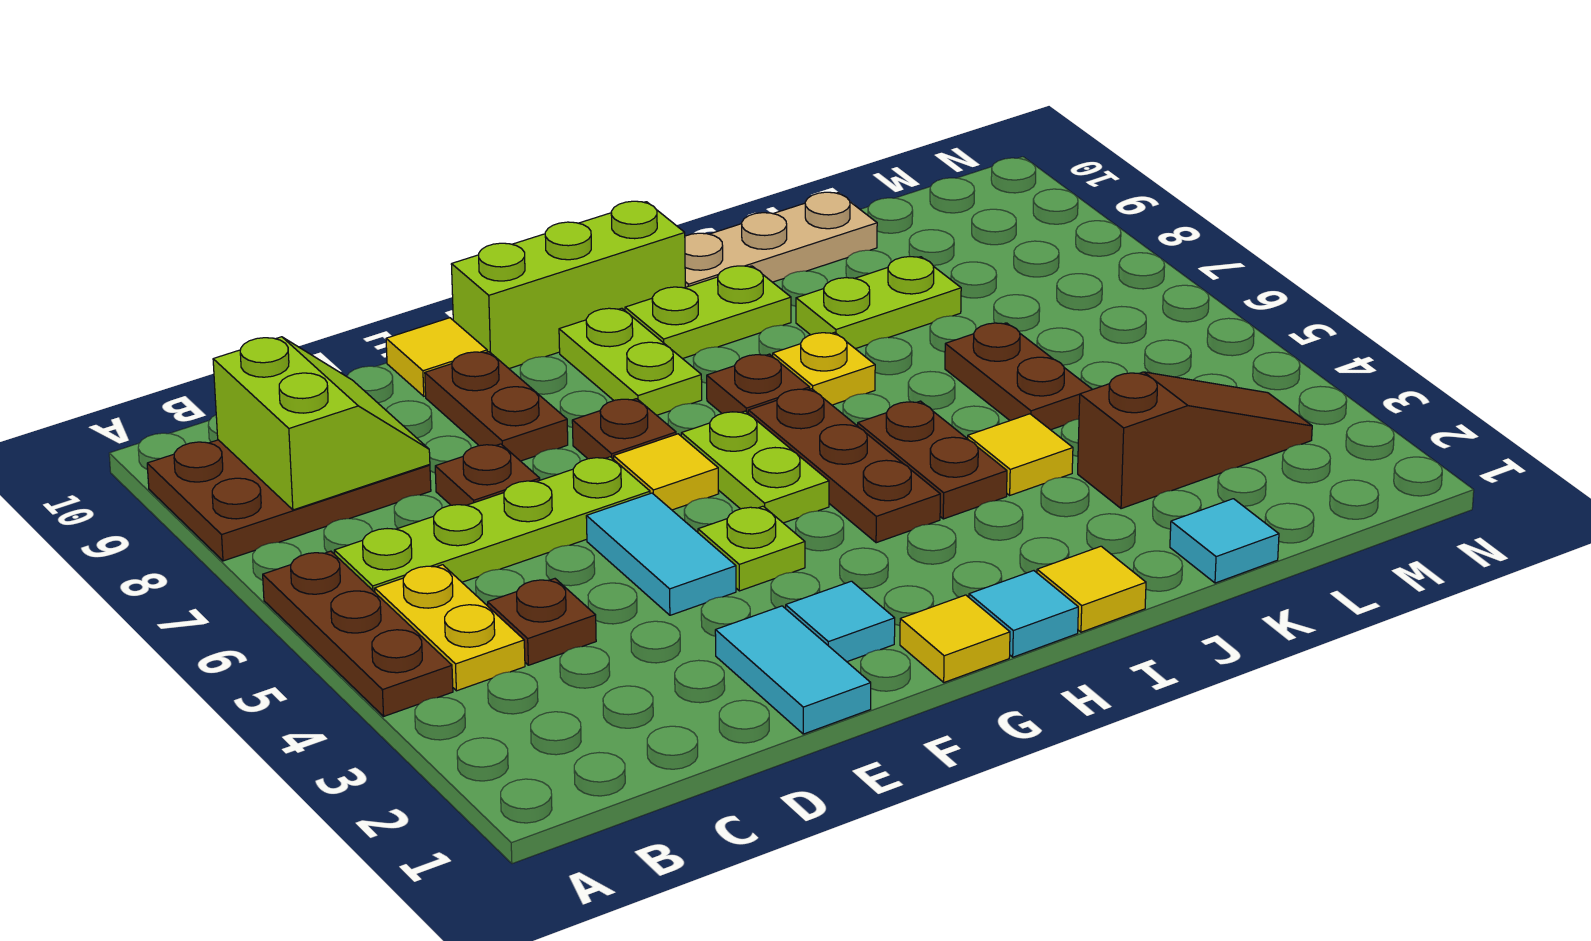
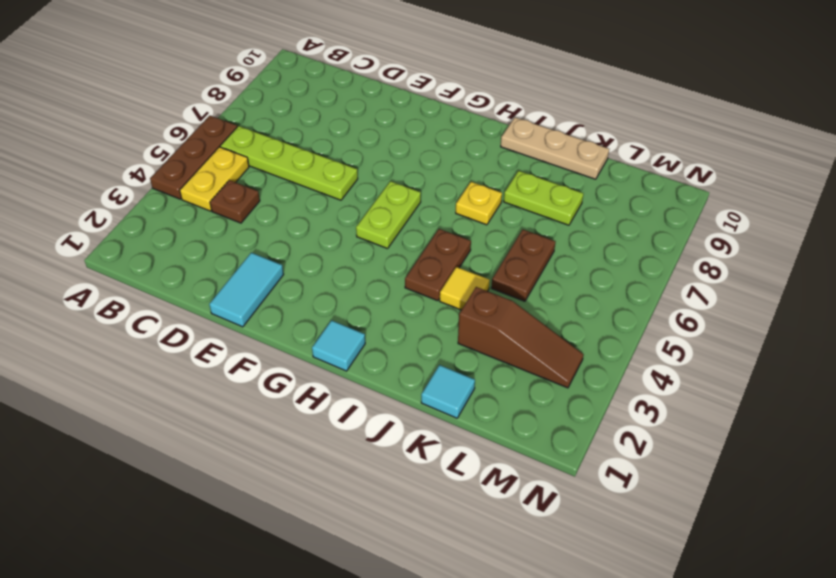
none -> brown 2x3 plate [147,440,431,561]
none -> brown 1x1 plate [435,444,540,505]
none -> cyan 1x2 tile [586,493,736,615]
none -> brown 1x2 plate [425,352,568,461]

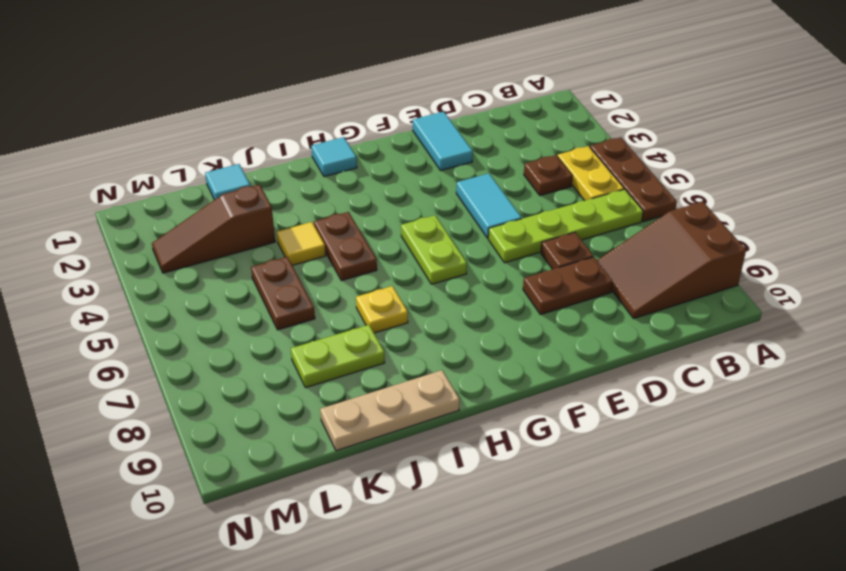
brown 2x3 slope [597,202,746,318] -> brown 2x3 plate [147,440,431,561]
brown 1x2 plate [523,257,613,315] -> brown 1x2 plate turned to [425,352,568,461]
none -> yellow 1x1 tile [386,318,487,396]
none -> cyan 1x1 tile [786,581,895,662]
none -> lime 1x1 plate [698,506,805,591]
none -> yellow 1x1 tile [614,434,719,510]

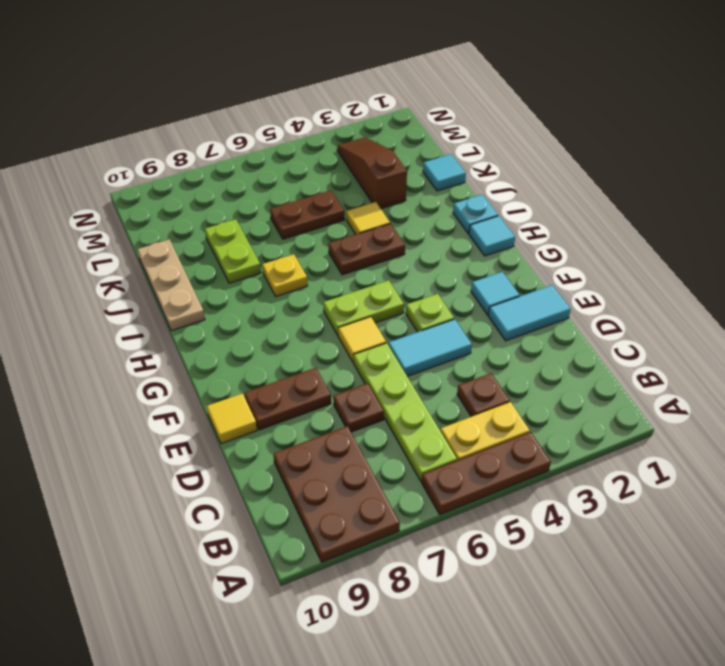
cyan 1x1 plate [453,194,498,233] -> yellow 1x1 tile [1037,546,1146,632]
none -> brown 1x1 plate [572,399,676,459]
none -> lime 1x3 brick [451,201,685,369]
none -> yellow 1x1 tile [900,595,1010,682]
none -> lime 1x2 plate [559,308,702,415]

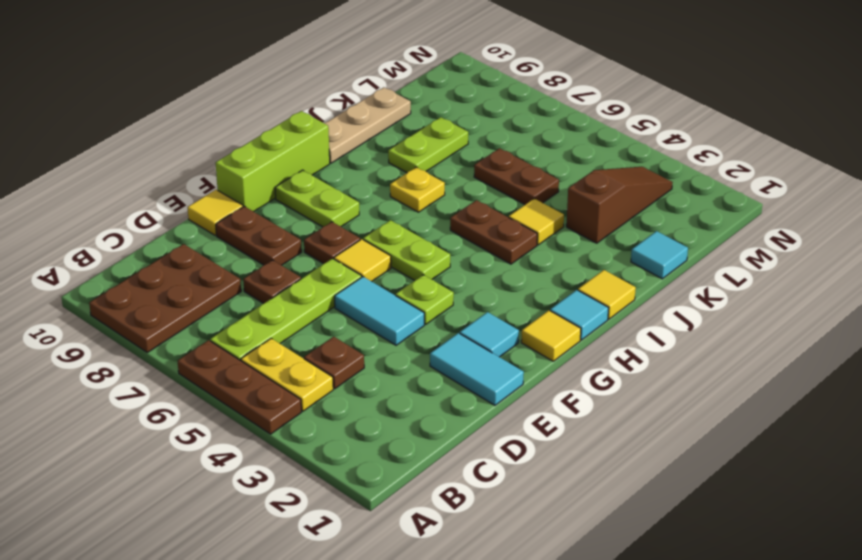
none -> brown 1x3 plate [748,389,940,543]
none -> brown 1x1 plate [707,354,810,413]
none -> lime 1x2 plate [625,266,791,359]
none -> lime 2x2 slope [213,337,430,510]

